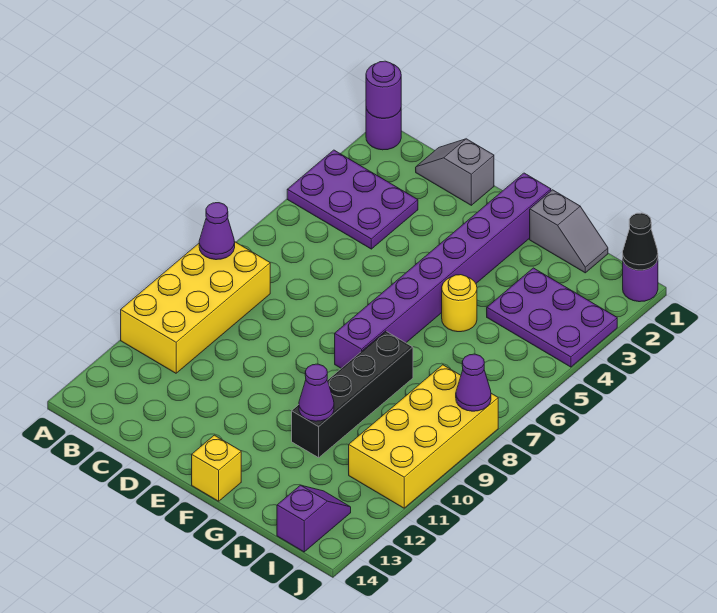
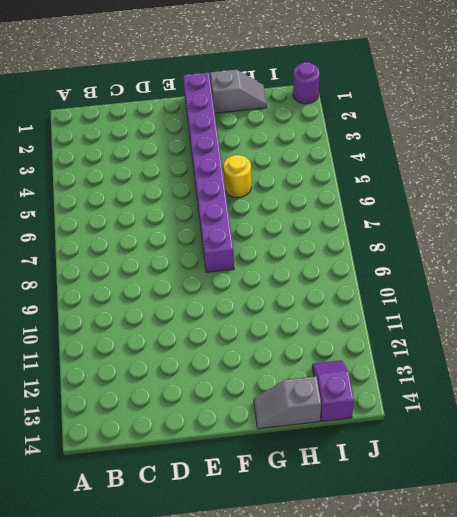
grey 1x2 slope [254,376,321,429] -> grey 1x2 slope moved to [416,139,494,205]
none -> purple 1x1 round brick [366,109,401,150]
none -> purple 2x3 plate [287,150,418,249]
none -> yellow 2x4 brick [121,242,270,373]

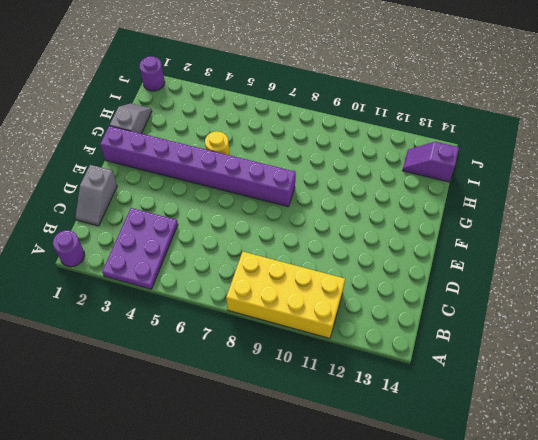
none -> yellow 1x1 brick [192,435,241,501]
none -> black 1x4 brick [292,331,413,458]
none -> purple 2x3 plate [487,268,617,367]

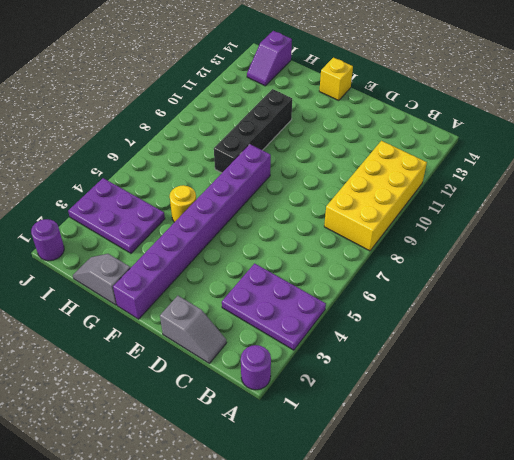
none -> yellow 2x4 brick [349,365,498,508]
none -> purple 1x1 round brick [366,61,401,118]
none -> purple 1x1 cone [199,203,235,260]

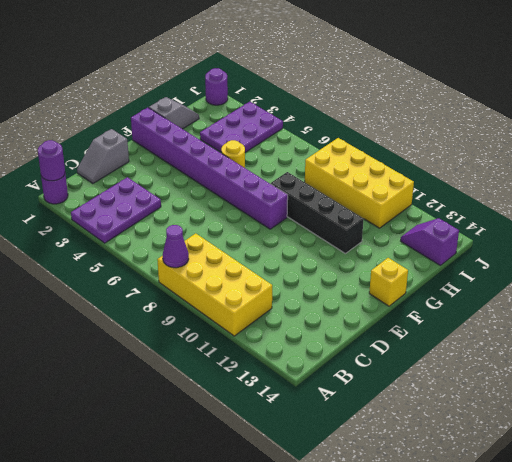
none -> purple 1x1 cone [299,364,334,421]
none -> black 1x1 cone [623,213,658,270]
none -> purple 1x1 cone [456,354,491,411]

